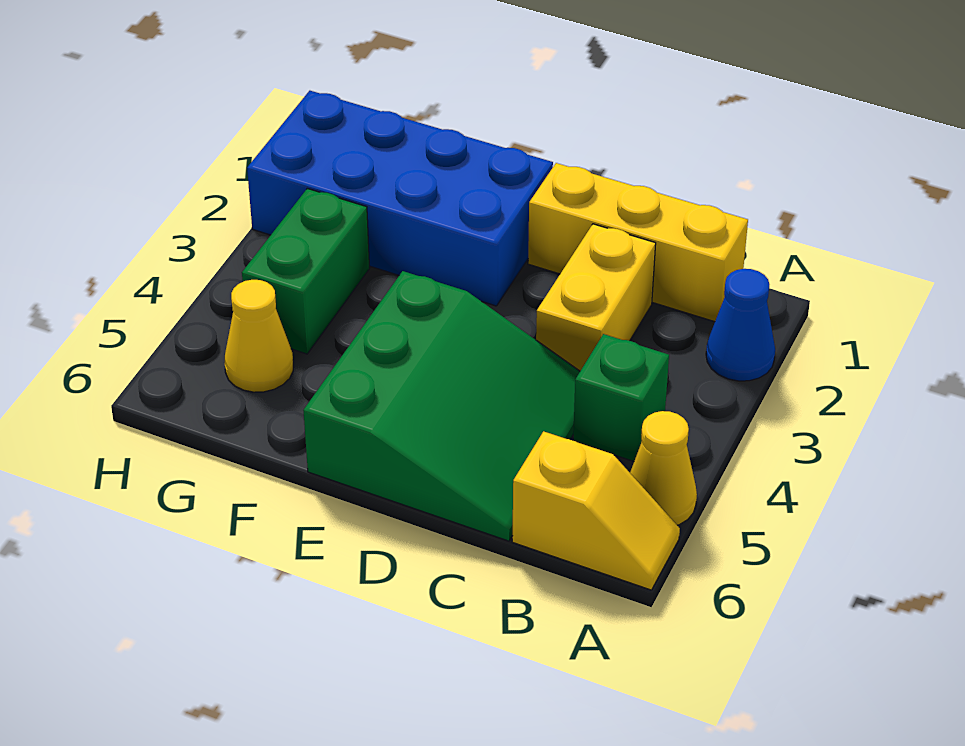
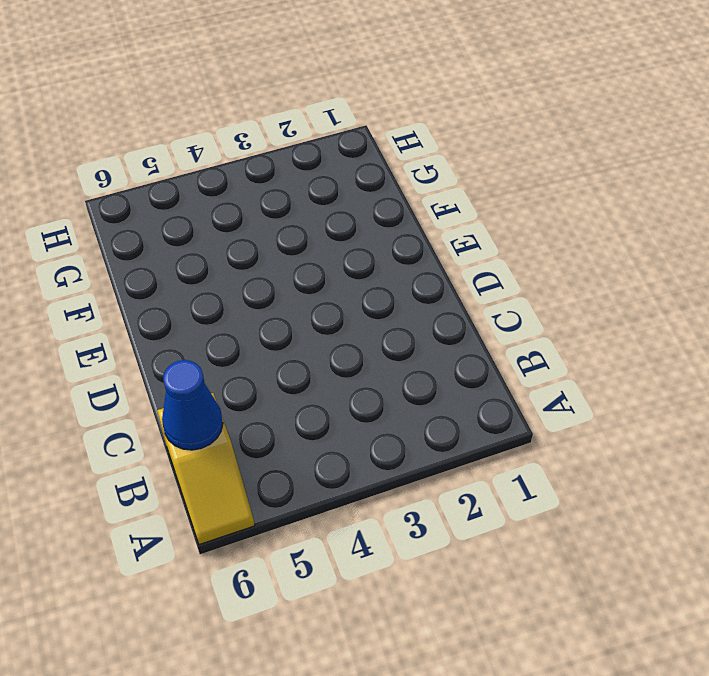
blue 1x1 cone [162,360,223,450] -> blue 1x1 cone moved to [706,269,775,381]
none -> yellow 1x1 cone [630,411,697,525]
none -> yellow 1x3 brick [528,163,748,322]

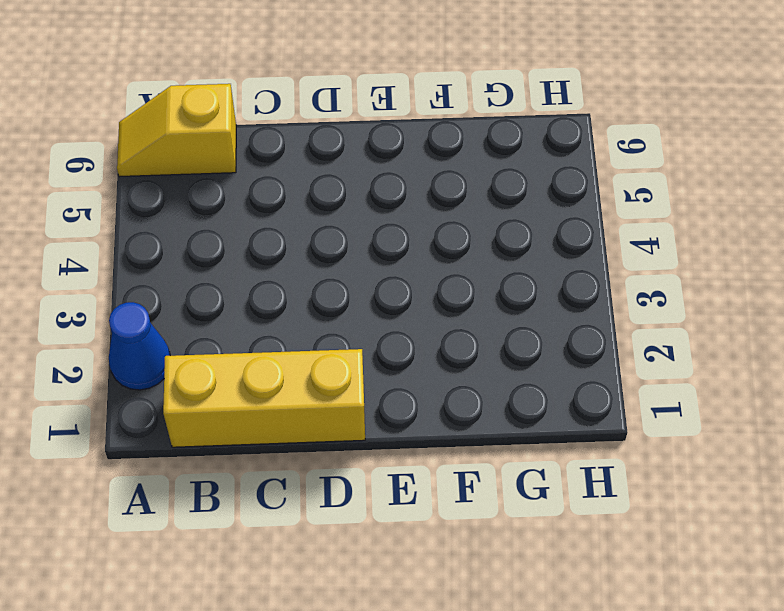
none -> yellow 1x1 cone [630,411,697,525]
none -> green 1x1 brick [573,334,669,461]

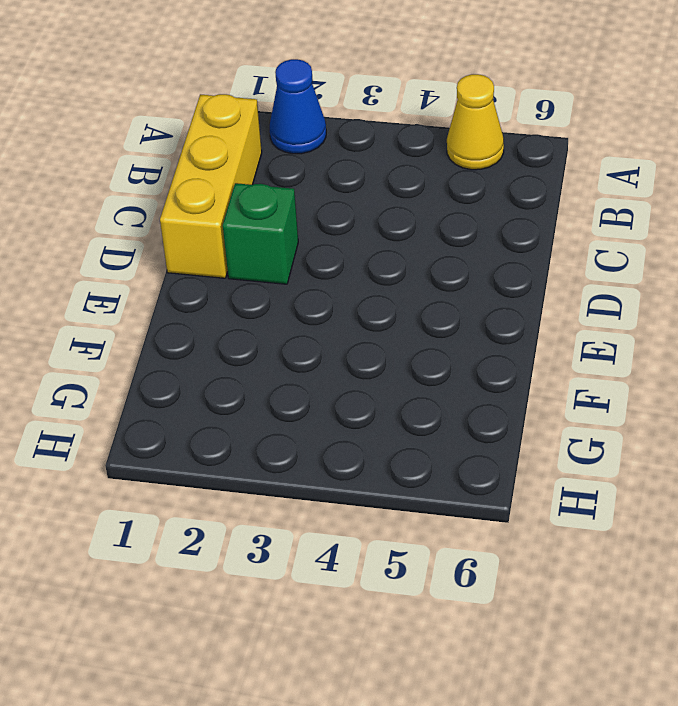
green 1x1 brick [223,183,298,284] -> green 1x1 brick moved to [573,334,669,461]
none -> yellow 1x2 slope [512,431,680,590]
none -> yellow 1x2 brick [536,224,656,371]

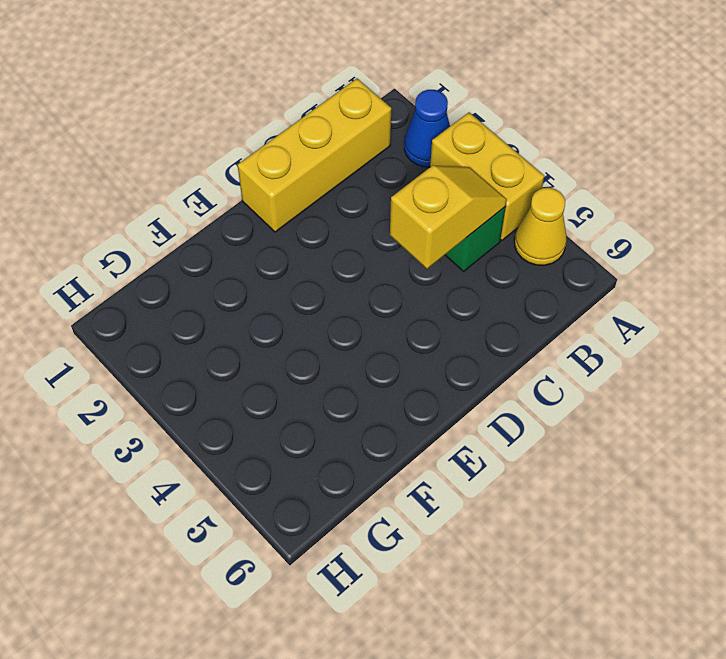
yellow 1x2 brick [430,113,544,241] -> yellow 1x2 brick moved to [536,224,656,371]
yellow 1x2 slope [390,165,507,269] -> yellow 1x2 slope moved to [512,431,680,590]
none -> green 3x3 slope [303,271,580,541]
none -> blue 2x4 brick [247,91,553,306]

